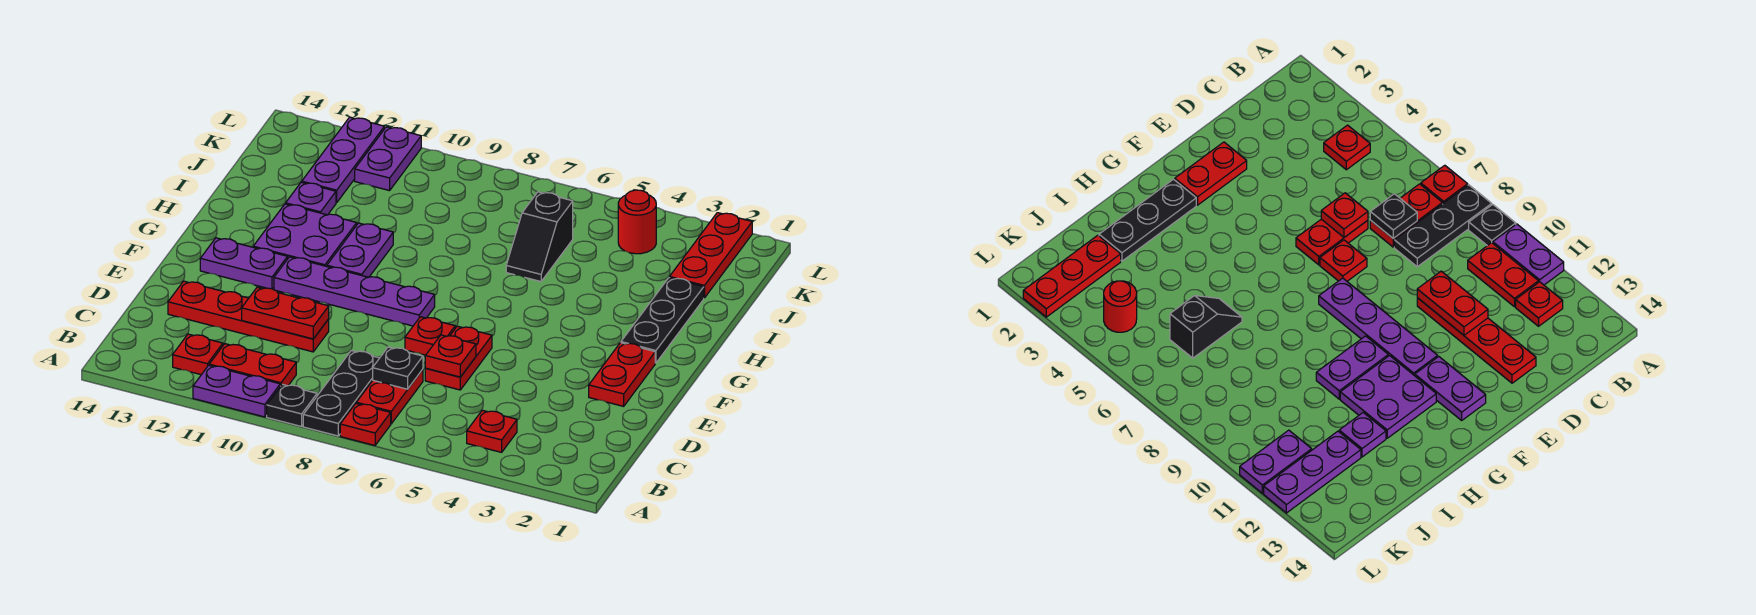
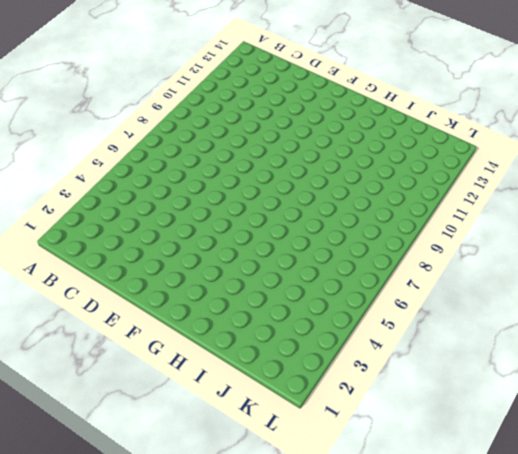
none -> red 1x1 plate [340,404,391,445]
none -> black 1x3 plate [303,351,379,436]
none -> black 1x1 plate [267,384,317,426]

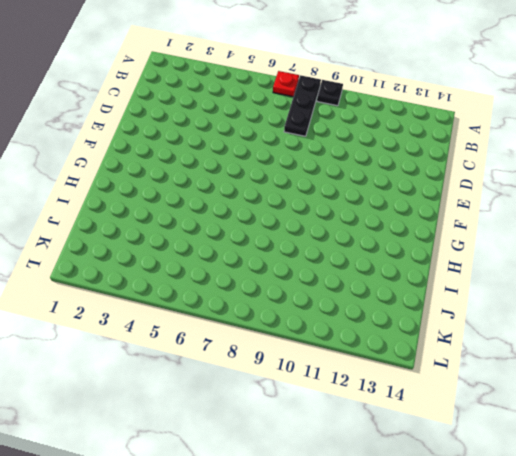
none -> purple 1x2 plate [193,365,280,417]
none -> red 1x1 plate [467,410,517,452]
none -> red 1x2 plate [356,369,423,424]

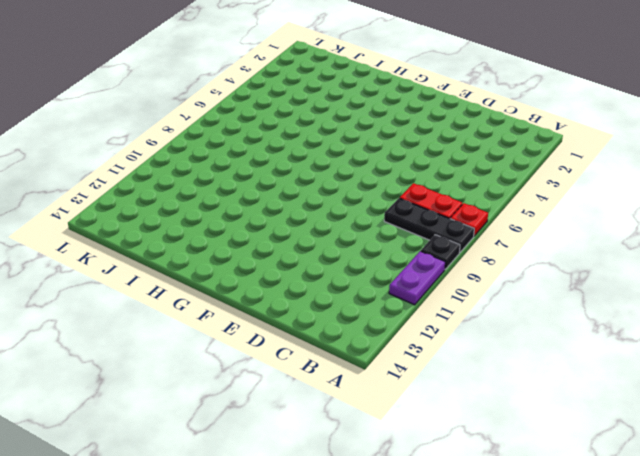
none -> red 1x1 plate [467,410,517,452]
none -> red 1x2 plate [209,344,296,386]
none -> red 1x1 plate [173,334,223,375]

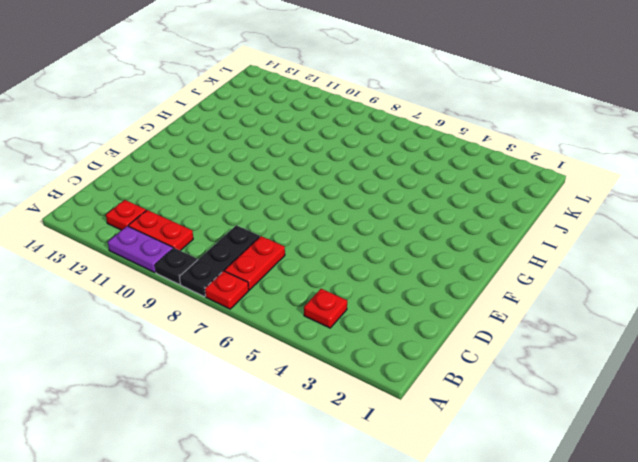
none -> red 1x2 plate [425,326,492,390]
none -> red 1x4 plate [168,281,329,352]
none -> red 1x2 plate [589,343,655,406]

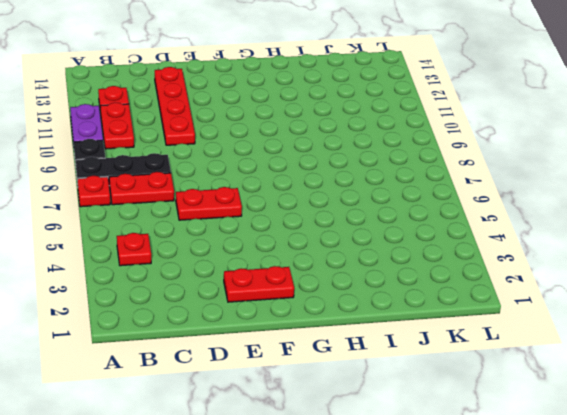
none -> red 1x1 plate [405,317,455,355]
none -> purple 1x4 plate [274,257,435,326]
none -> purple 1x2 plate [200,238,288,289]

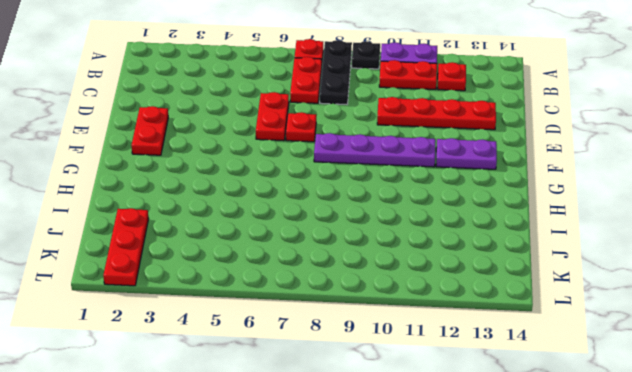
none -> red 1x1 plate [467,410,517,452]
none -> black 1x3 plate [621,278,704,363]
none -> purple 1x2 plate [327,223,393,277]

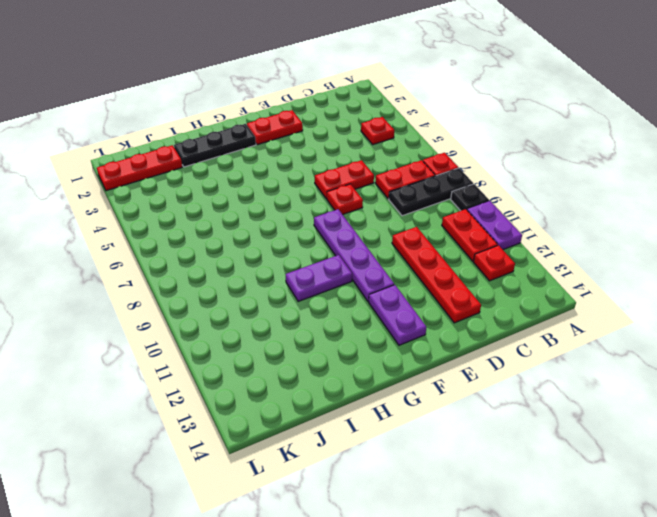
none -> purple 2x2 plate [253,204,357,266]
none -> black 1x2 slope [506,192,573,281]
none -> purple 1x1 plate [286,182,336,215]

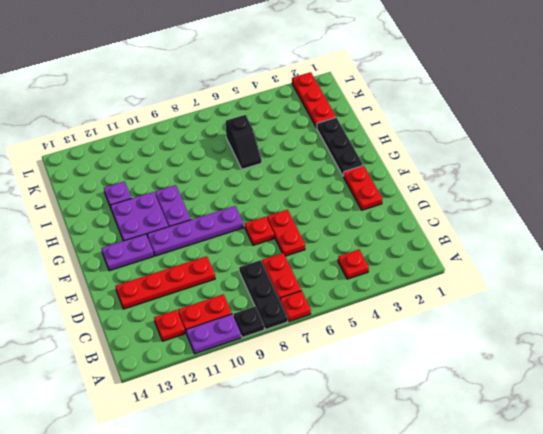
none -> purple 1x3 plate [302,117,384,203]
none -> red 1x1 round brick [618,190,656,254]
none -> purple 1x2 plate [355,127,421,191]

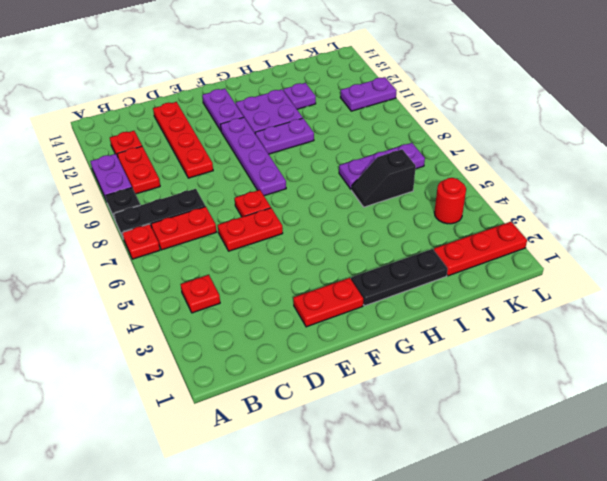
purple 1x3 plate [339,143,425,189] -> purple 1x3 plate moved to [302,117,384,203]
none -> black 1x1 plate [373,347,423,389]
none -> red 1x1 plate [425,335,476,377]
none -> red 1x2 plate [242,287,329,339]

